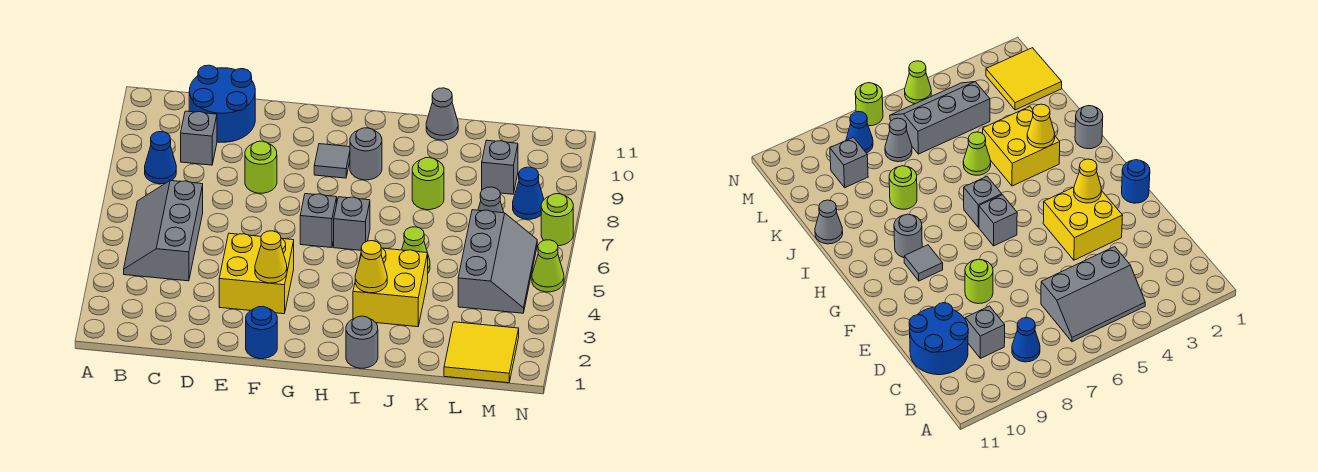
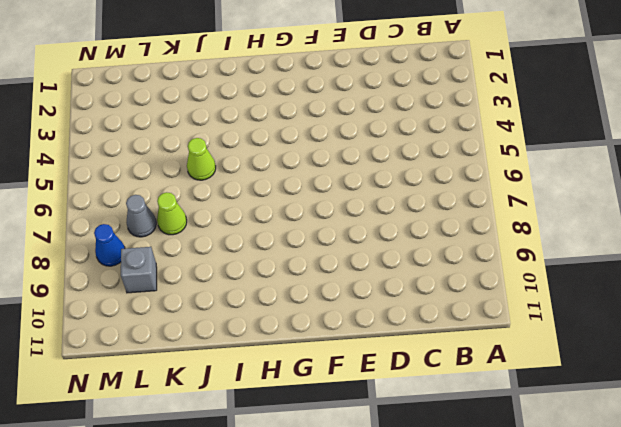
lime 1x1 cone [157,192,187,235] -> lime 1x1 cone moved to [532,240,564,292]
none -> grey 2x3 slope [124,181,203,281]
none -> blue 1x1 cone [145,132,176,184]
none -> grey 1x1 brick [181,111,217,165]

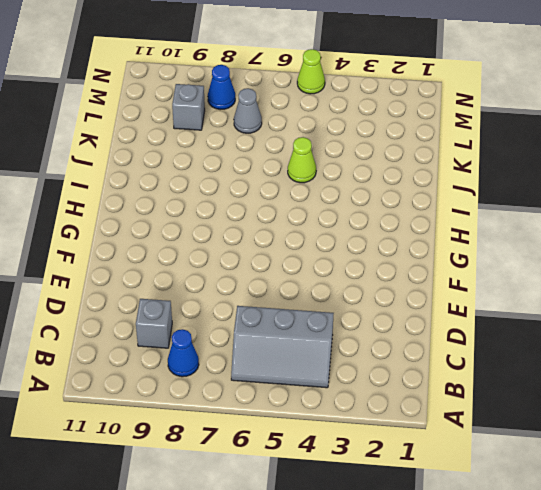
none -> blue 2x2 round brick [189,65,255,142]
none -> yellow 2x2 brick [219,233,294,314]
none -> lime 1x1 round brick [245,141,277,193]

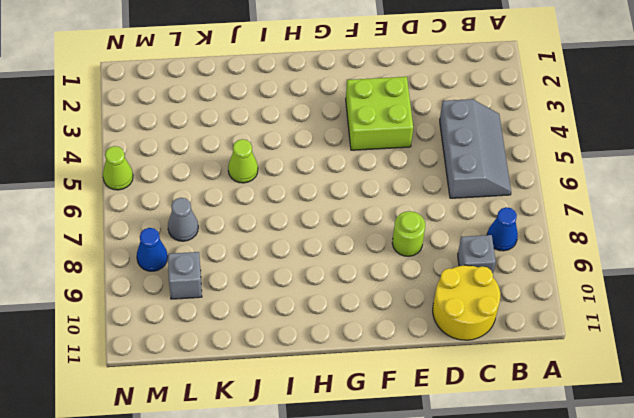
yellow 2x2 round brick [433,265,500,340] -> blue 2x2 round brick [189,65,255,142]
lime 2x2 brick [346,77,413,150] -> yellow 2x2 brick [219,233,294,314]
none -> blue 1x1 round brick [246,306,277,359]
none -> grey 1x1 brick [300,194,337,248]
none -> grey 1x1 tile [314,144,350,178]

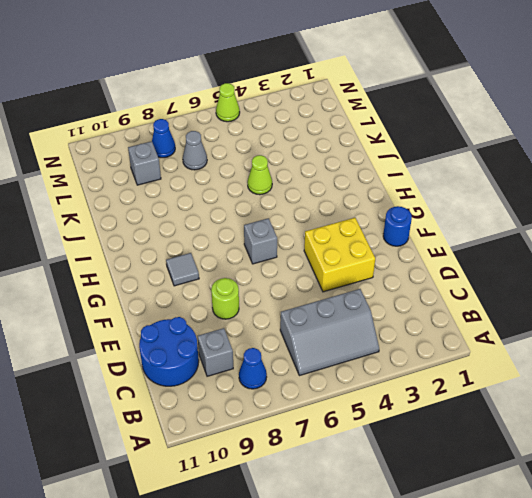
none -> grey 1x1 brick [334,197,370,250]
none -> grey 1x1 round brick [350,128,382,180]
none -> grey 1x1 round brick [346,316,378,368]

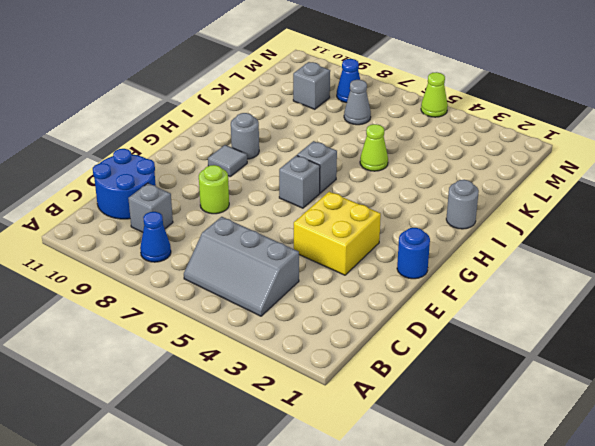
none -> yellow 2x2 brick [353,248,428,327]
none -> lime 1x1 round brick [412,157,444,210]
none -> grey 1x1 cone [426,88,458,140]

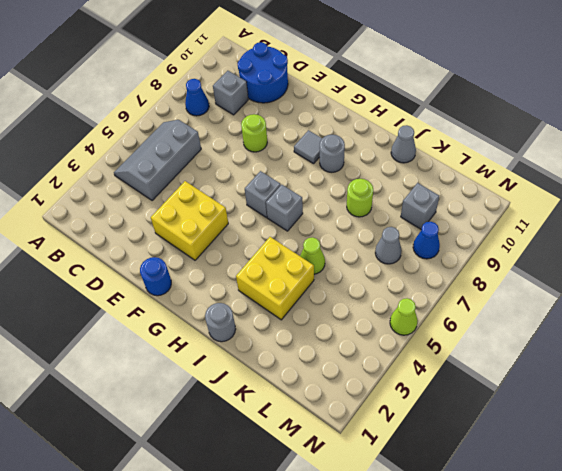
none -> yellow 2x2 tile [444,322,519,383]
none -> grey 2x3 slope [458,210,537,313]
none -> lime 1x1 round brick [541,194,573,246]

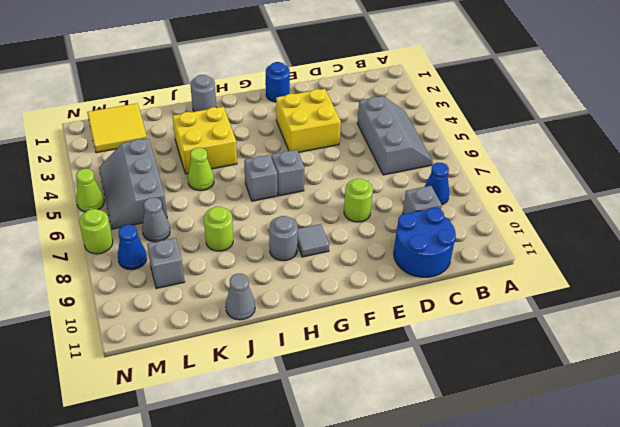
none -> yellow 1x1 cone [255,231,287,283]
none -> yellow 1x1 cone [355,241,387,293]

